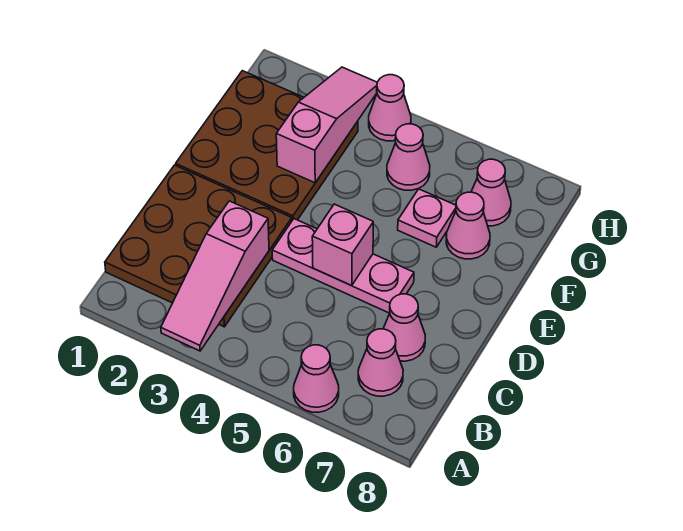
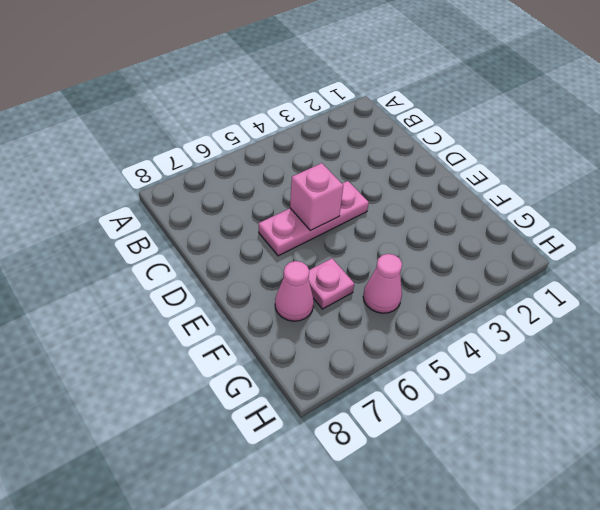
none -> pink 1x1 cone [294,345,339,412]
none -> brown 3x3 plate [105,165,292,327]
none -> pink 1x1 cone [358,329,403,396]

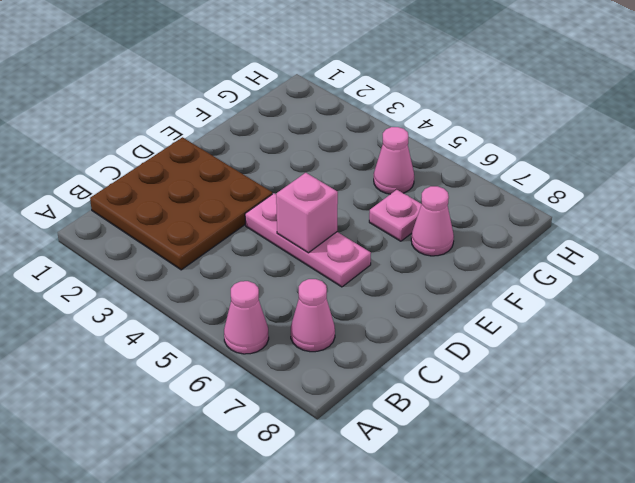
none -> pink 1x1 cone [383,294,425,361]
none -> brown 3x3 plate [176,71,358,220]
none -> pink 1x1 cone [471,159,511,226]

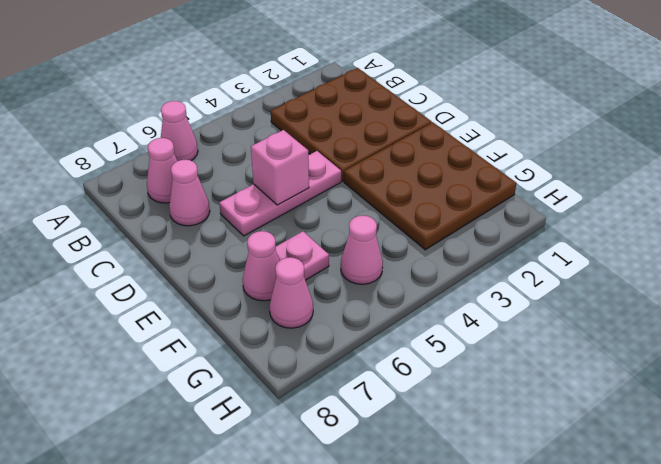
none -> pink 1x1 cone [369,75,411,141]
none -> pink 1x3 slope [161,201,269,351]
none -> pink 1x3 slope [276,67,377,183]

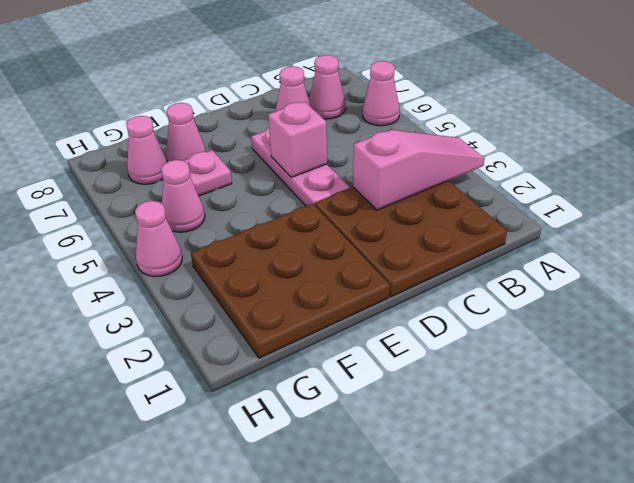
none -> pink 1x3 slope [276,67,377,183]

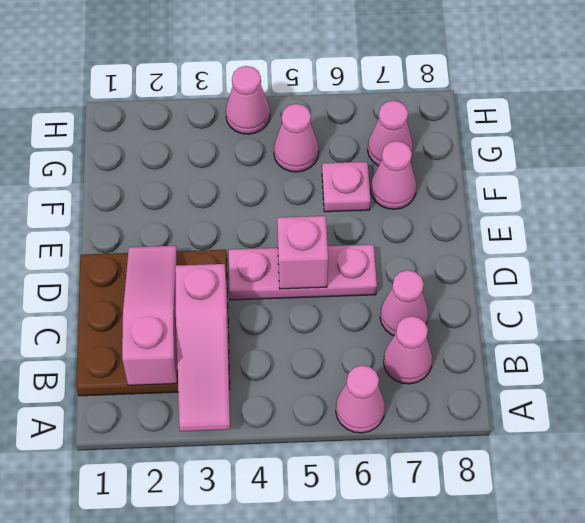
pink 1x3 slope [122,246,177,385] -> pink 1x3 slope moved to [276,67,377,183]
none -> brown 3x3 plate [176,71,358,220]

